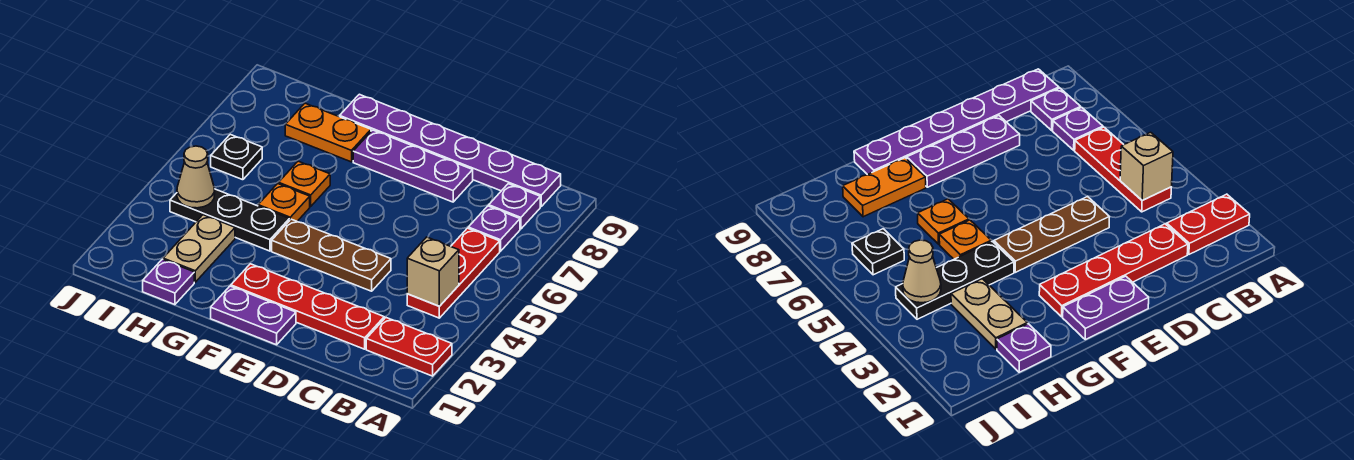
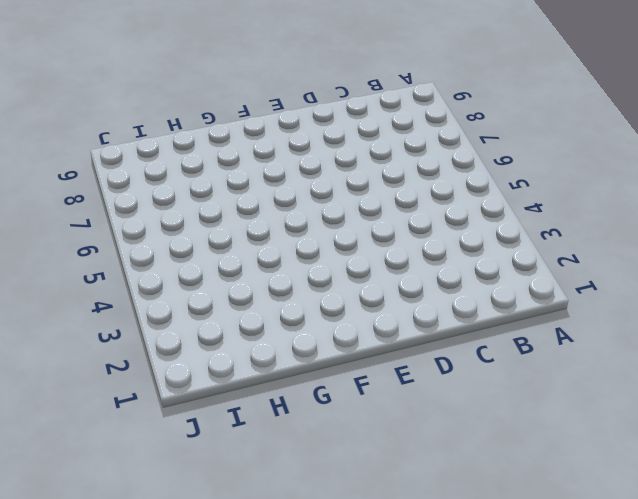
none -> red 1x2 plate [366,318,452,376]
none -> red 1x3 plate [407,228,500,318]
none -> purple 1x1 plate [468,206,520,251]

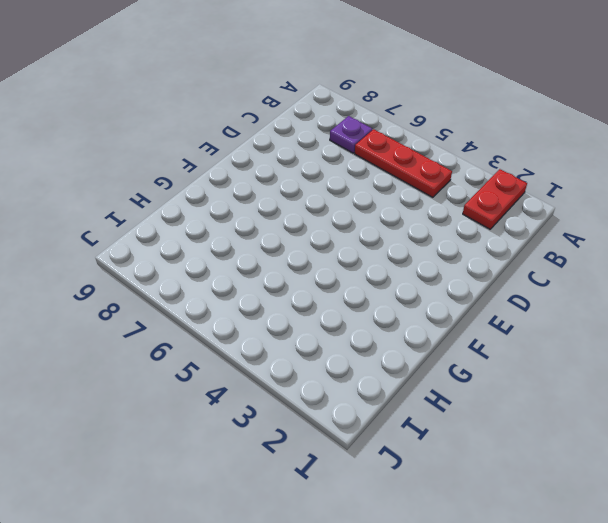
none -> purple 1x1 plate [489,184,540,229]
none -> purple 1x6 plate [340,94,561,206]
none -> red 1x4 plate [231,264,384,349]

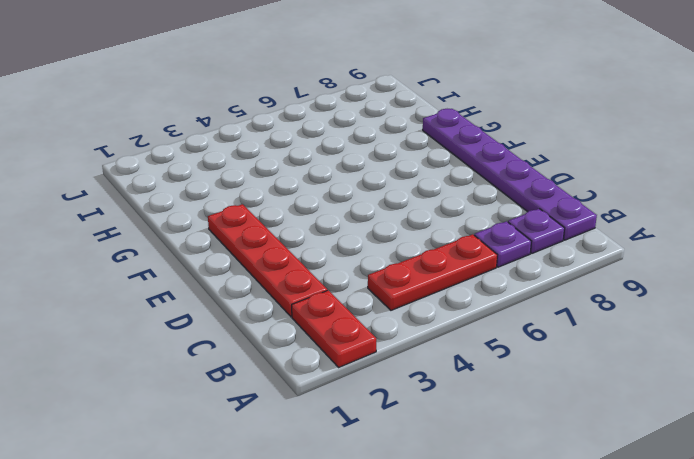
none -> brown 1x3 plate [272,219,391,291]
none -> purple 1x3 plate [353,130,473,202]
none -> purple 1x2 plate [211,286,296,345]

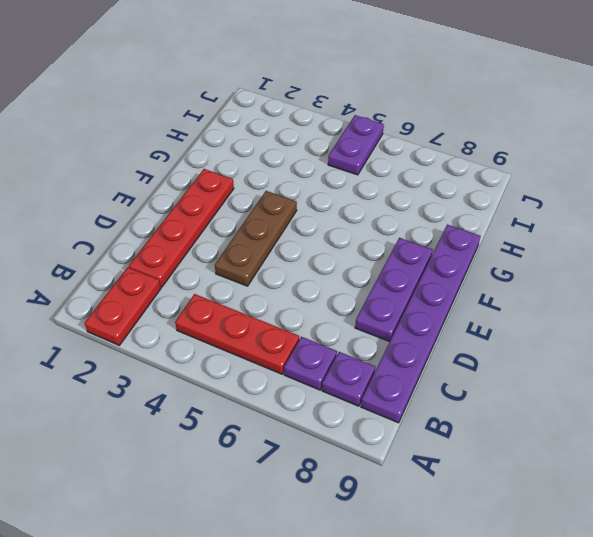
purple 1x2 plate [328,115,384,175] -> purple 1x2 plate moved to [211,286,296,345]
none -> black 1x3 plate [170,189,289,251]
none -> orange 1x1 plate [258,184,310,221]
none -> orange 1x1 plate [279,161,330,206]

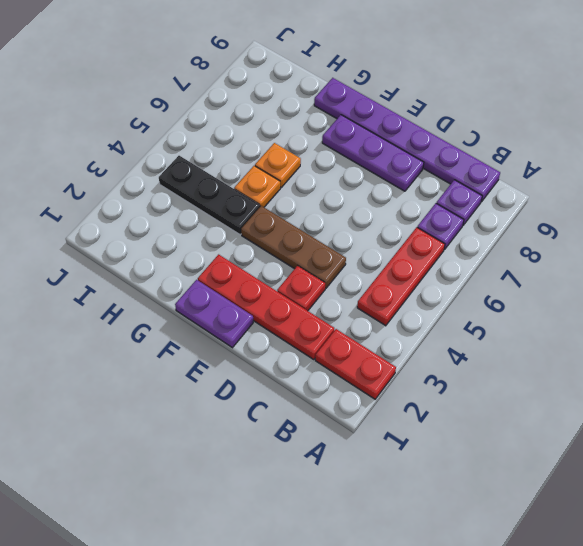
red 1x1 plate [277,266,325,311] -> none
none -> orange 1x2 plate [285,103,371,162]
none -> purple 1x1 plate [143,259,194,305]
none -> tan 1x2 plate [163,215,235,282]

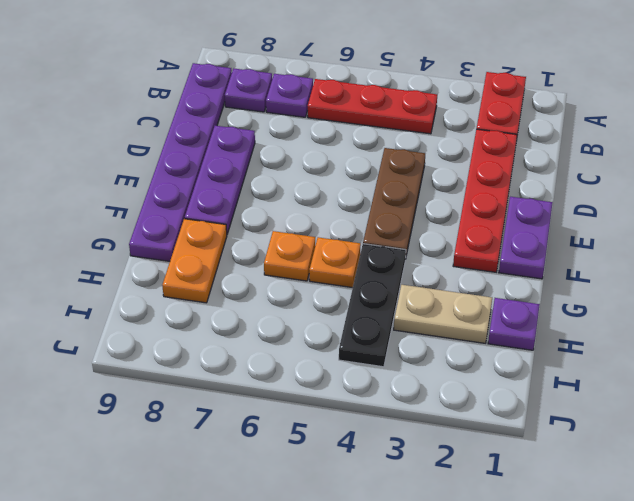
none -> black 1x1 plate [211,134,262,180]
none -> tan 1x1 brick [407,237,459,306]
none -> tan 1x1 cone [177,146,215,208]

